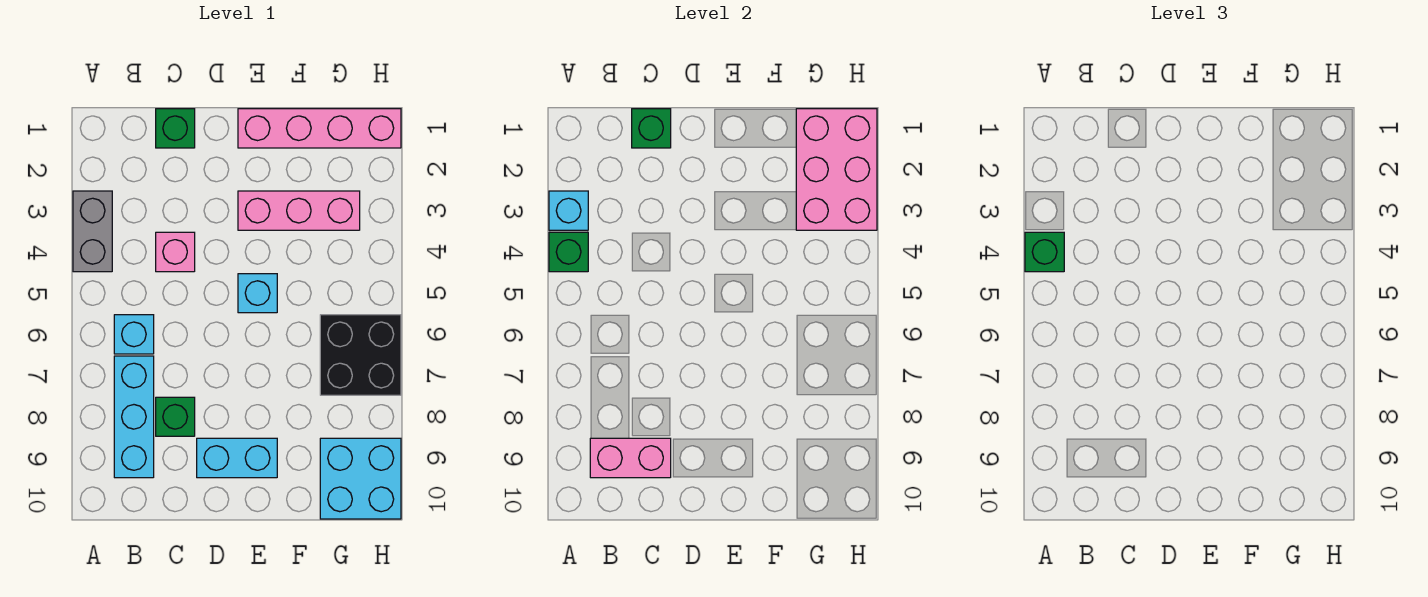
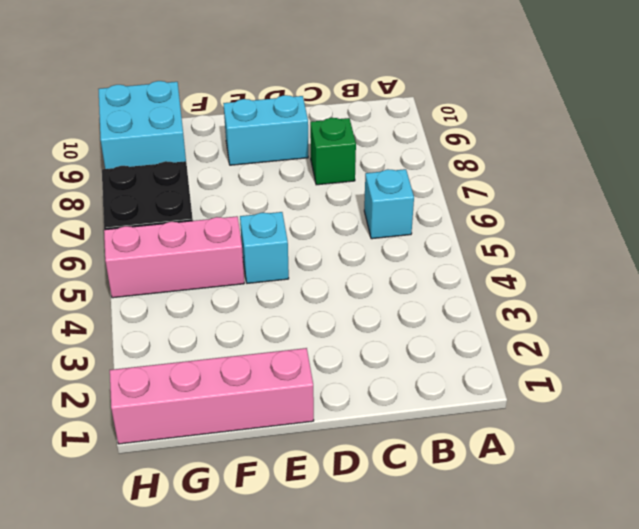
pink 1x3 brick [104,216,244,298] -> pink 1x3 brick moved to [238,191,360,230]
none -> grey 1x2 brick [73,191,112,272]
none -> cyan 1x3 brick [114,356,154,478]
none -> green 1x1 brick [156,109,195,148]

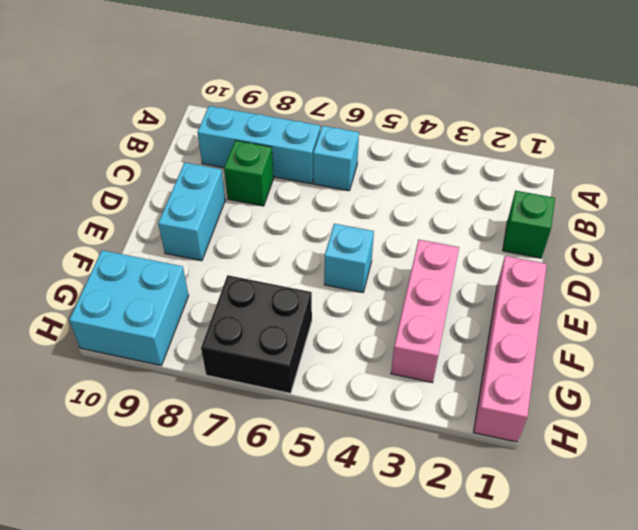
none -> grey 1x2 brick [73,191,112,272]
none -> pink 1x1 brick [156,232,195,272]
none -> cyan 1x1 brick [549,191,588,230]

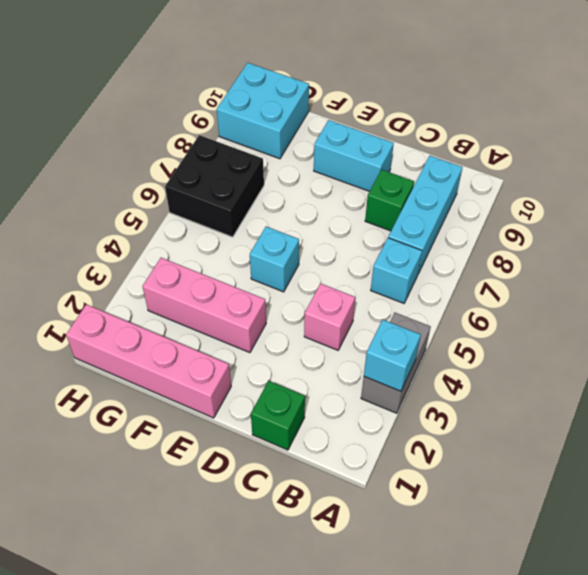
none -> green 1x1 brick [549,232,588,272]
none -> pink 1x2 brick [590,438,671,478]
none -> green 1x1 brick [632,109,671,148]

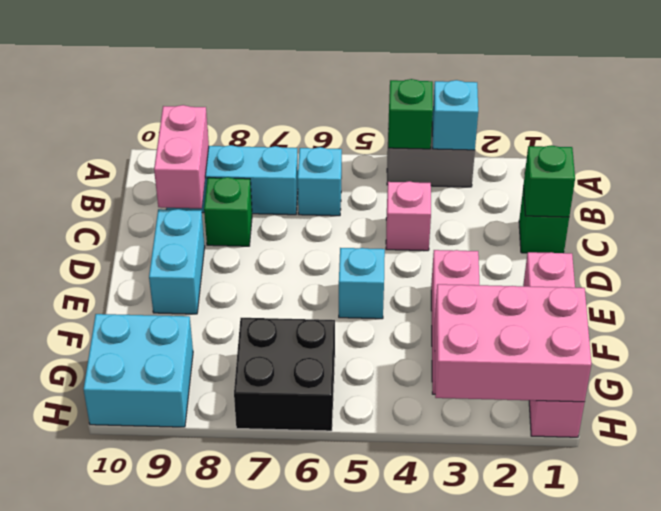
none -> green 1x1 brick [1025,232,1064,272]

